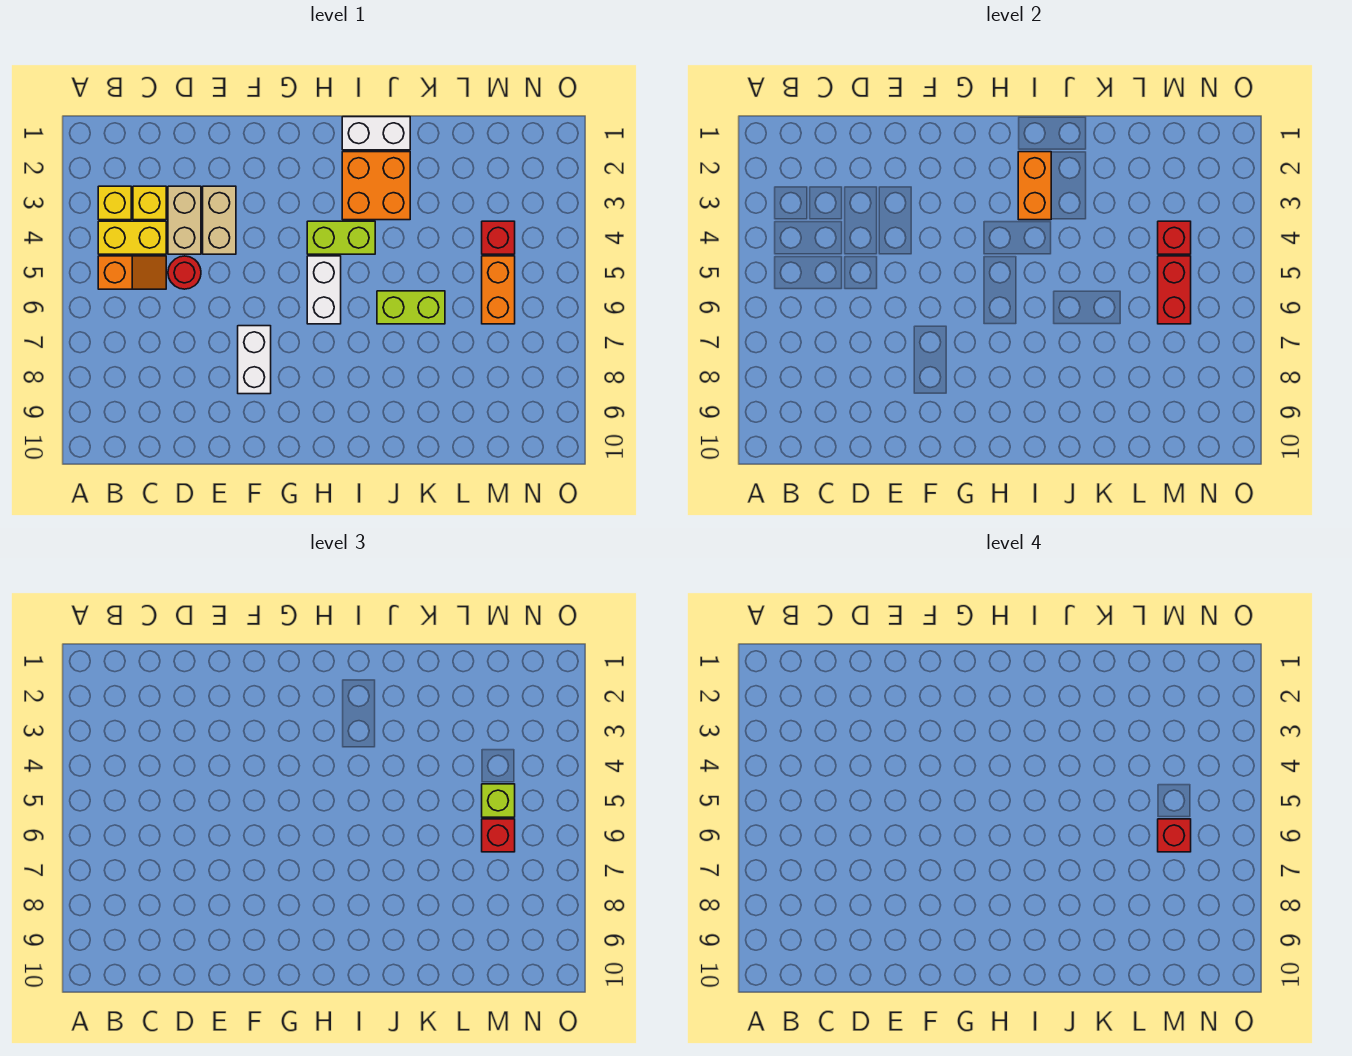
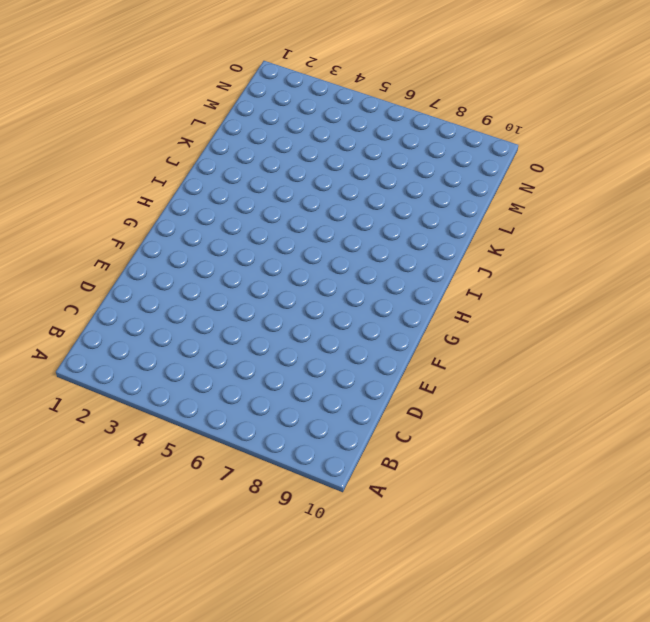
none -> yellow 1x1 brick [98,186,131,220]
none -> yellow 1x2 brick [98,221,166,254]
none -> orange 1x2 slope [98,256,166,289]

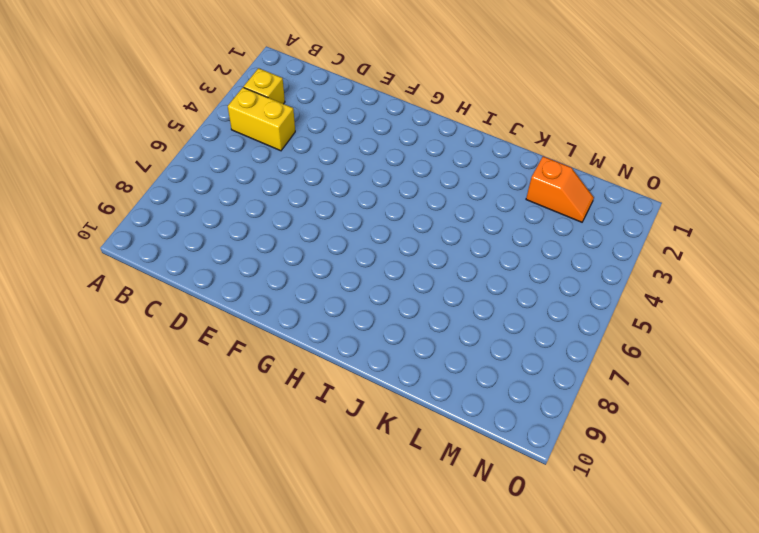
orange 1x2 slope [526,156,594,222] -> orange 1x2 slope moved to [98,256,166,289]
none -> yellow 1x1 brick [133,186,166,220]
none -> tan 1x2 brick [168,186,201,254]
none -> red 1x1 round brick [168,256,201,289]

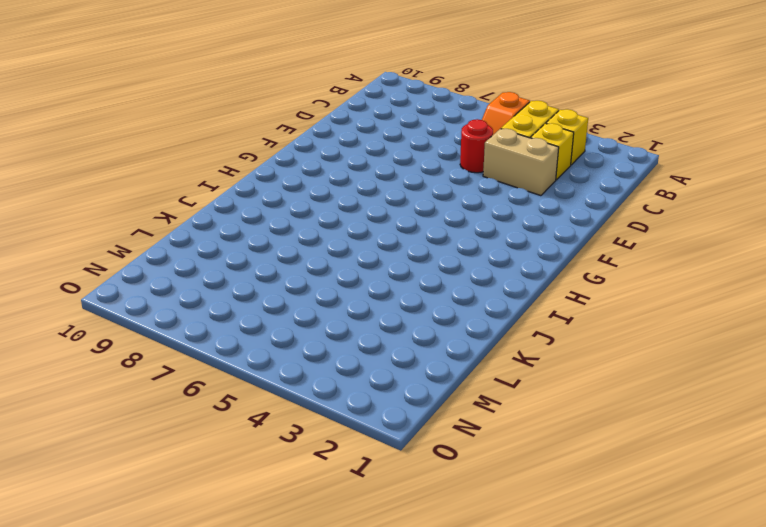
none -> tan 1x2 brick [203,186,236,254]
none -> white 1x2 brick [238,326,271,394]
none -> lime 1x2 brick [307,221,375,254]

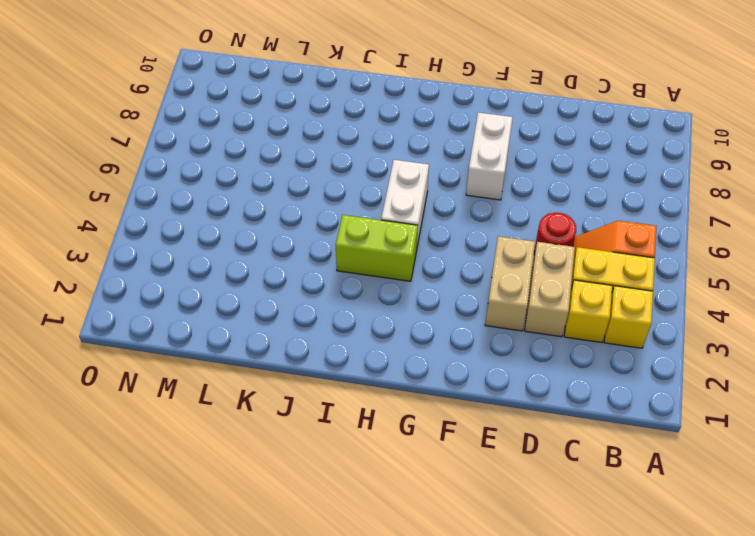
none -> white 1x2 brick [342,117,410,150]
none -> orange 2x2 brick [342,152,410,220]
none -> lime 1x2 brick [377,291,445,324]

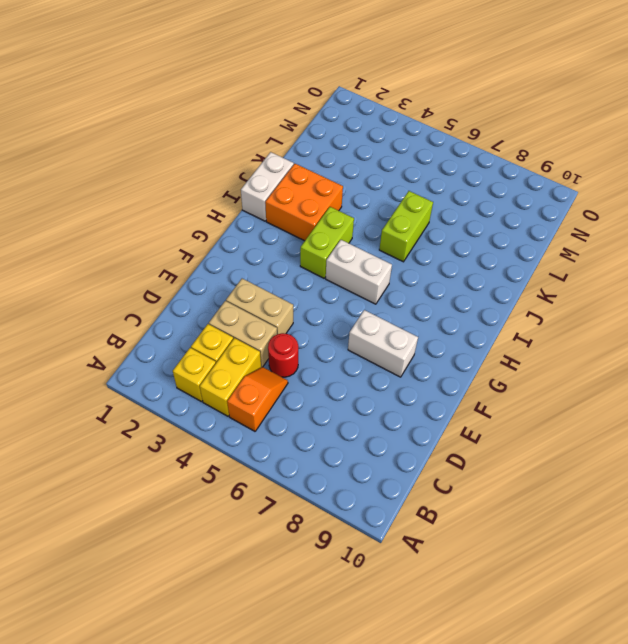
none -> red 1x1 brick [482,221,515,254]
none -> orange 1x2 brick [482,256,515,324]
none -> orange 1x2 brick [1018,152,1051,220]

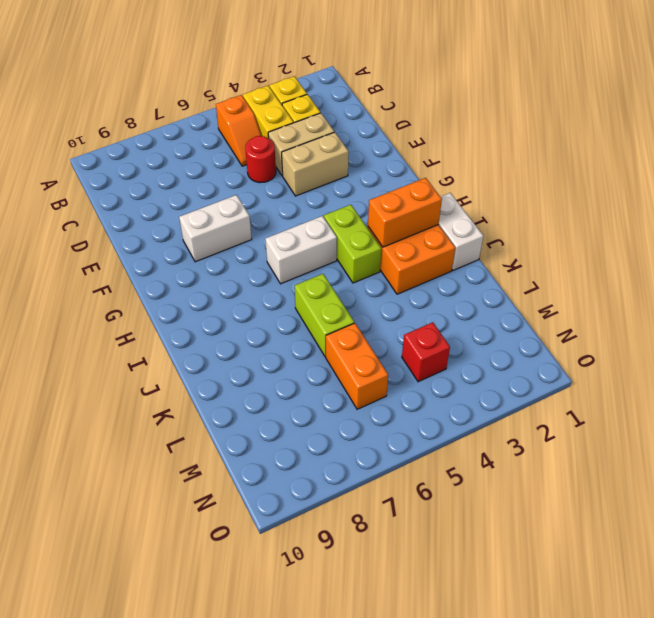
orange 1x2 brick [326,323,388,409] -> orange 1x2 brick turned to [482,256,515,324]
none -> red 1x1 brick [1158,221,1191,254]
none -> red 1x2 brick [1158,256,1191,324]
none -> lime 1x1 brick [482,784,515,817]

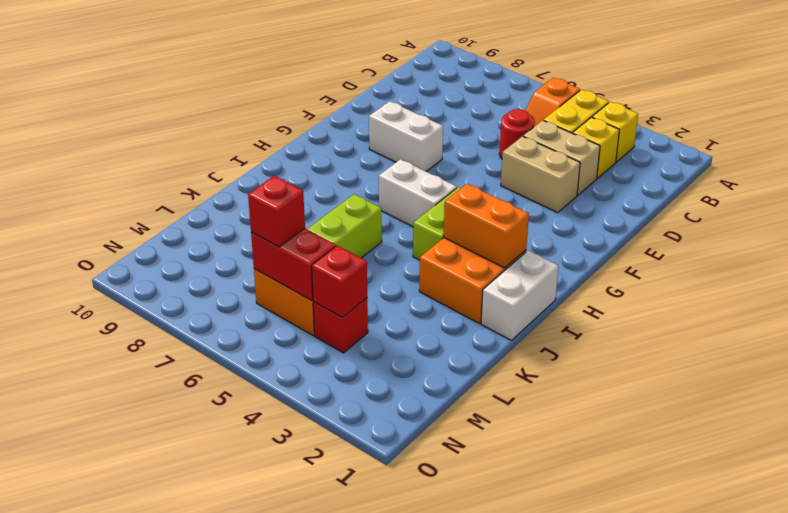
none -> lime 1x1 brick [482,784,515,817]
none -> red 1x1 brick [1158,819,1191,852]

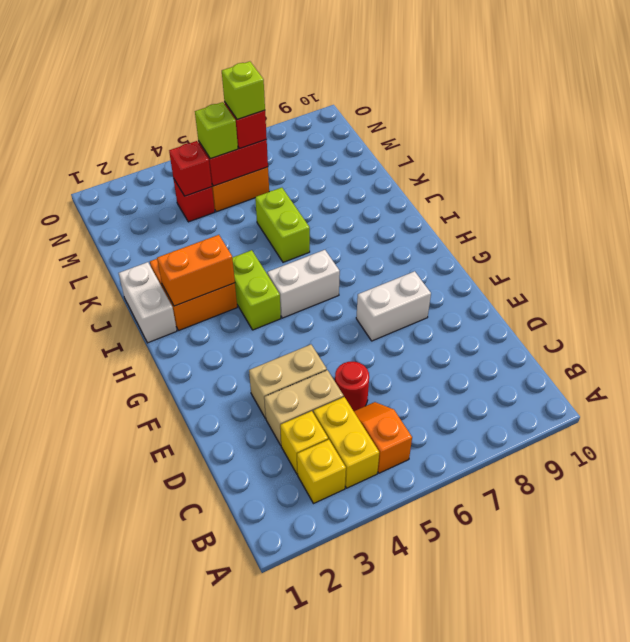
lime 1x1 brick [222,61,265,119] -> red 1x1 brick [1158,819,1191,852]

